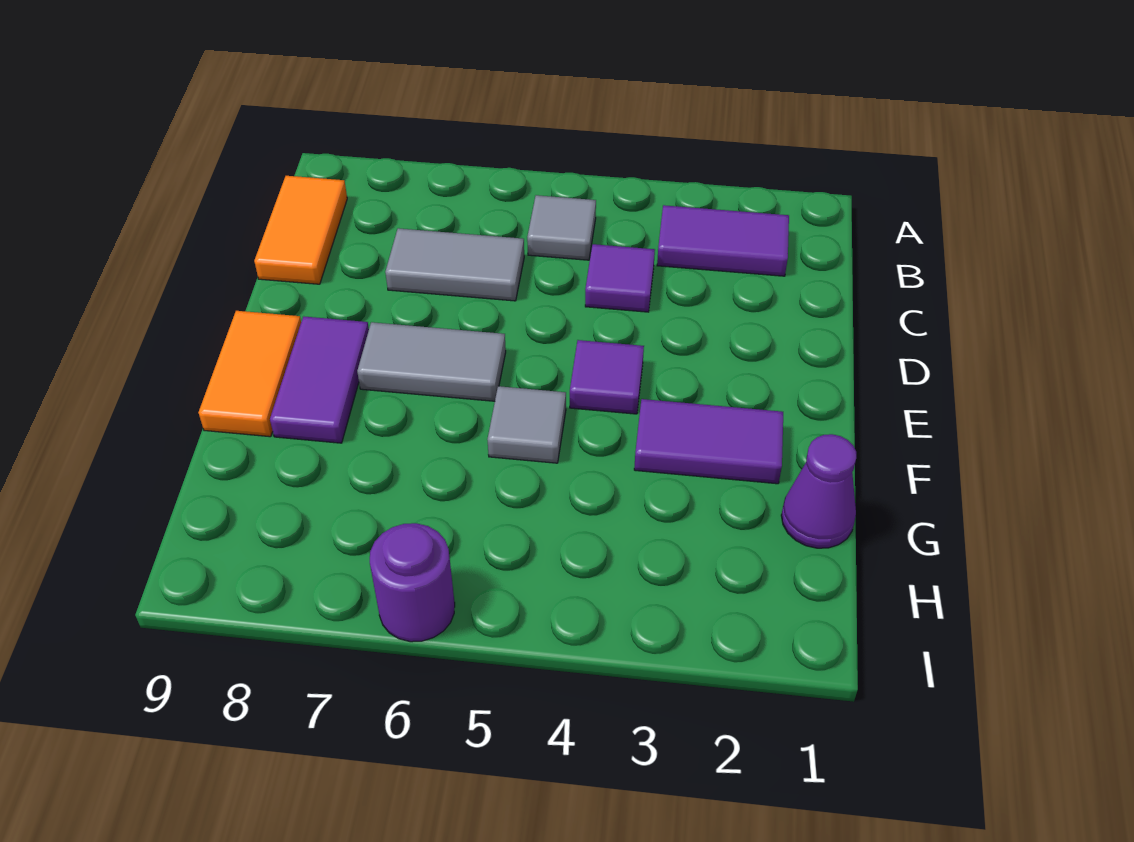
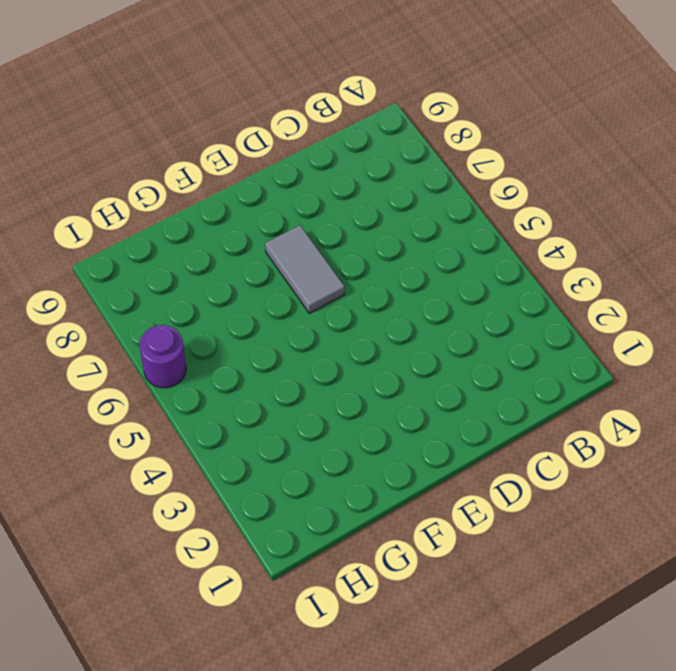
none -> purple 1x2 tile [657,205,789,276]
none -> grey 1x1 tile [527,195,596,260]
none -> orange 1x2 tile [254,176,347,284]

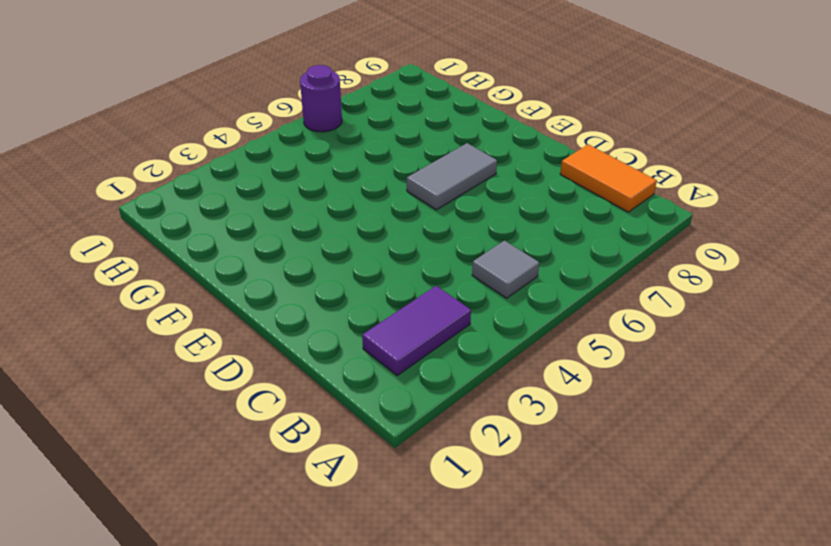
none -> purple 1x1 tile [585,244,655,312]
none -> grey 1x2 tile [385,228,524,301]
none -> purple 1x1 tile [570,340,644,414]

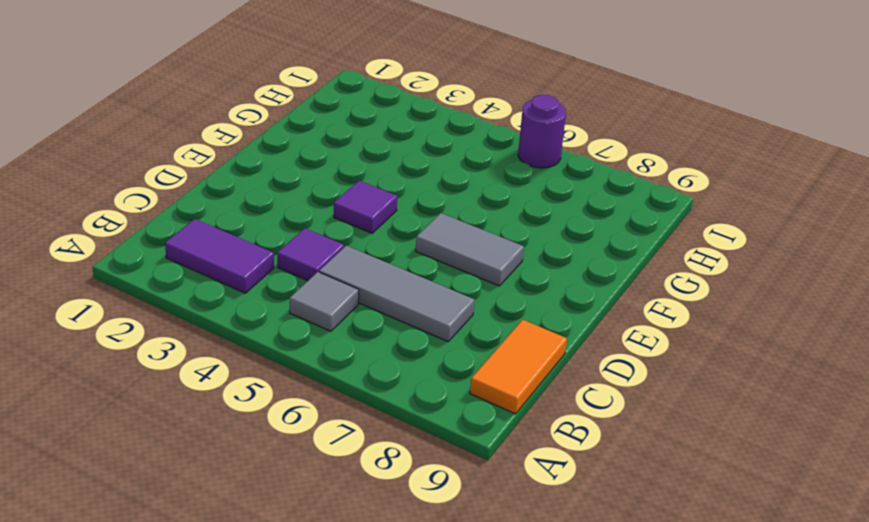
grey 1x3 tile [319,246,474,342] -> grey 1x2 tile [385,228,524,301]
none -> purple 1x2 tile [270,316,369,443]
none -> orange 1x2 tile [198,311,301,437]
none -> purple 1x2 tile [634,399,783,484]

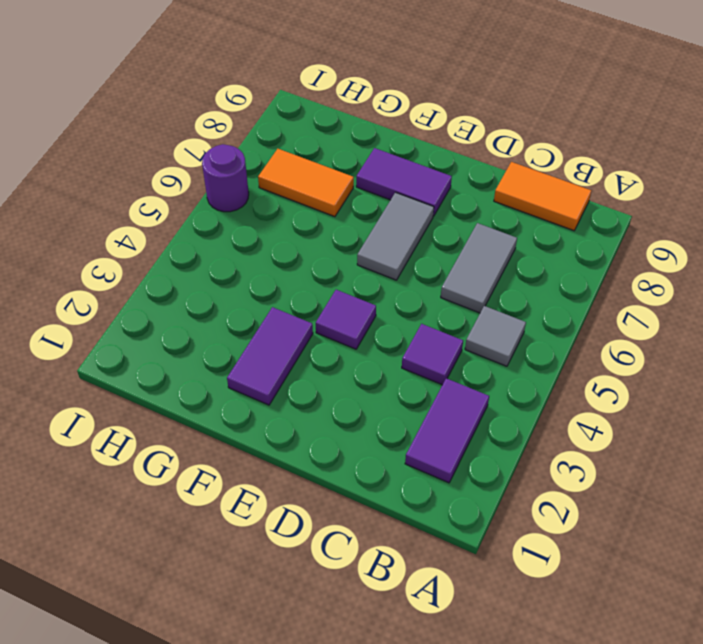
orange 1x2 tile [258,149,354,217] -> orange 1x2 tile moved to [198,311,301,437]
none -> grey 1x1 tile [487,386,566,463]
none -> purple 1x1 cone [781,434,856,548]

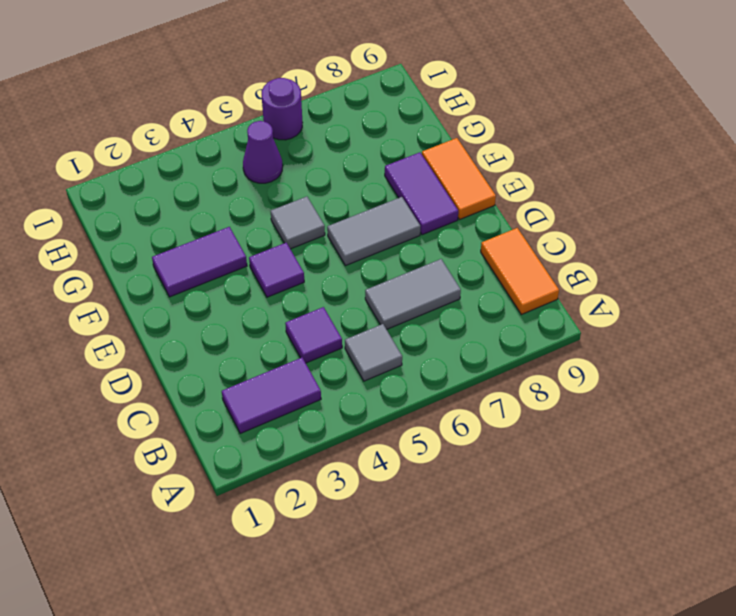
purple 1x1 cone [243,121,283,183] -> purple 1x1 cone moved to [781,434,856,548]

